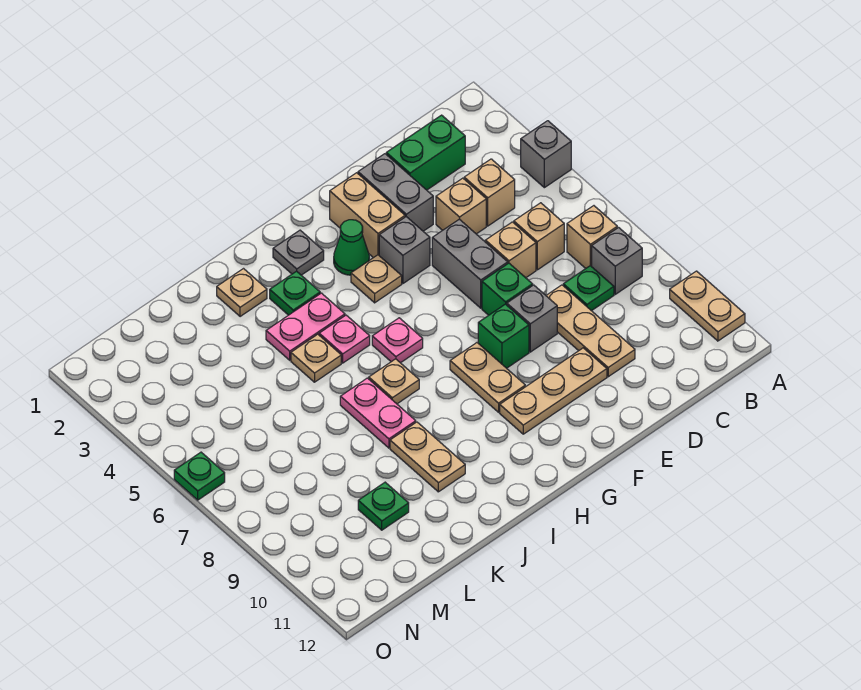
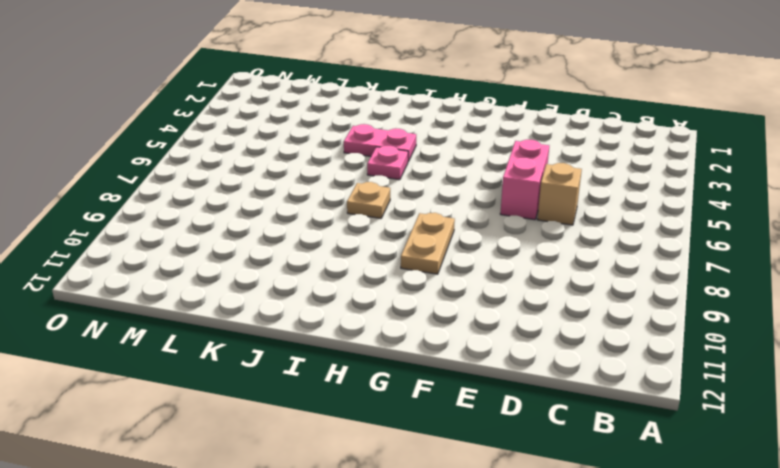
pink 1x2 brick [500,140,549,220] -> grey 1x2 brick [432,219,508,308]
none -> grey 1x1 brick [521,121,571,188]
none -> tan 1x2 plate [670,271,745,341]
none -> tan 1x1 brick [567,206,617,268]
none -> grey 1x1 brick [592,228,642,294]

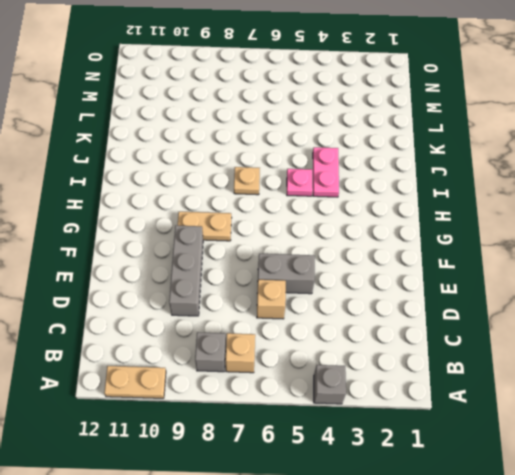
grey 1x3 brick [169,226,203,316] -> tan 1x3 plate [546,285,635,377]
none -> green 1x2 brick [386,115,465,190]
none -> tan 1x1 brick [464,159,515,226]
none -> tan 1x1 brick [514,203,564,270]
none -> green 1x1 plate [563,266,614,311]

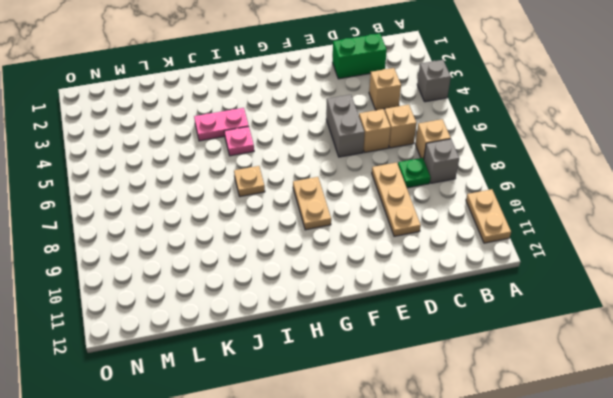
none -> tan 1x1 brick [436,178,486,234]
none -> grey 1x2 brick [358,154,433,231]
none -> green 1x1 brick [482,263,533,315]
none -> grey 1x1 brick [507,285,557,352]

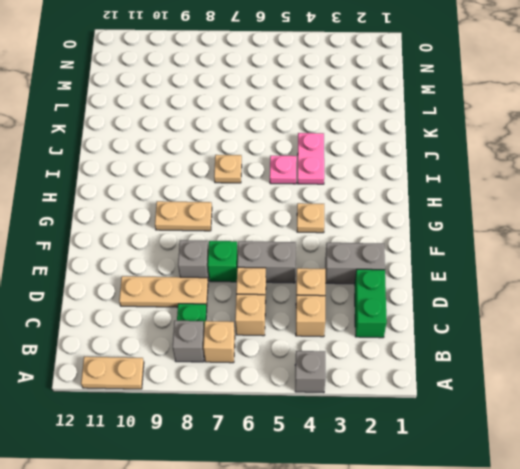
none -> tan 1x3 plate [500,348,607,434]
none -> tan 1x2 brick [330,173,405,258]
none -> grey 1x1 brick [379,217,430,283]
none -> green 1x1 brick [478,304,529,368]

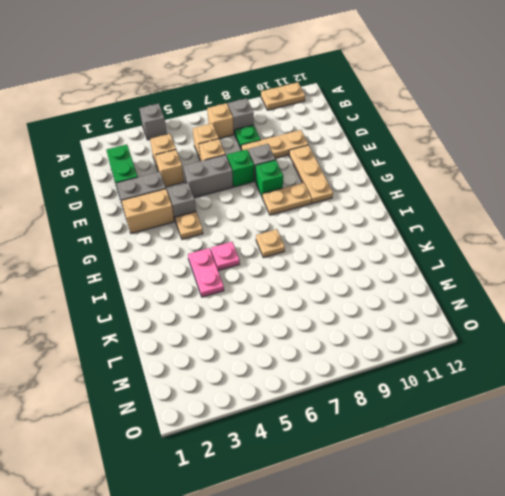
none -> green 1x1 cone [334,220,369,275]
none -> grey 1x1 plate [273,230,324,275]
none -> pink 1x1 plate [372,318,423,363]
none -> green 1x1 plate [270,271,320,315]

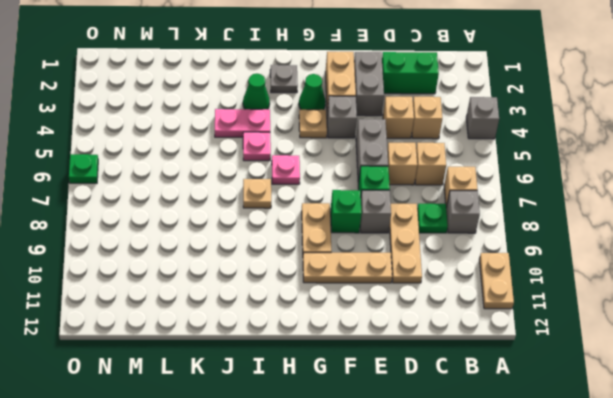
green 1x1 cone [243,73,270,109] -> green 1x1 plate [270,271,320,315]
none -> tan 1x1 plate [217,269,267,317]
none -> tan 1x1 plate [291,334,341,382]
none -> pink 1x2 plate [340,378,416,448]
none -> tan 1x2 plate [390,422,465,492]

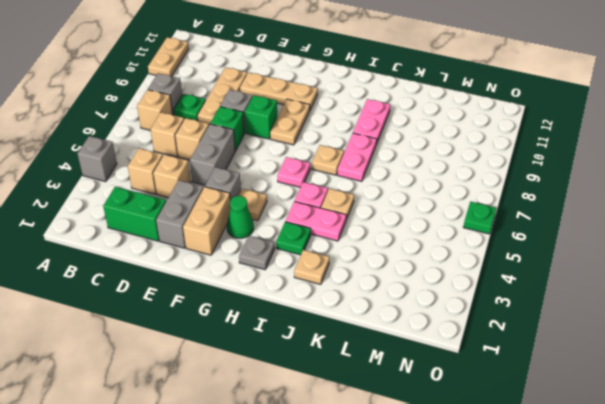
pink 1x2 plate [353,99,390,144] -> tan 1x2 plate [390,422,465,492]
none -> green 1x1 plate [358,482,409,530]

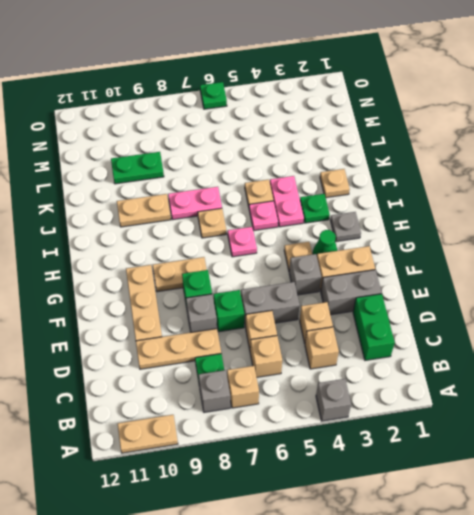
green 1x2 plate [111,152,164,184] -> green 1x1 plate [358,482,409,530]

